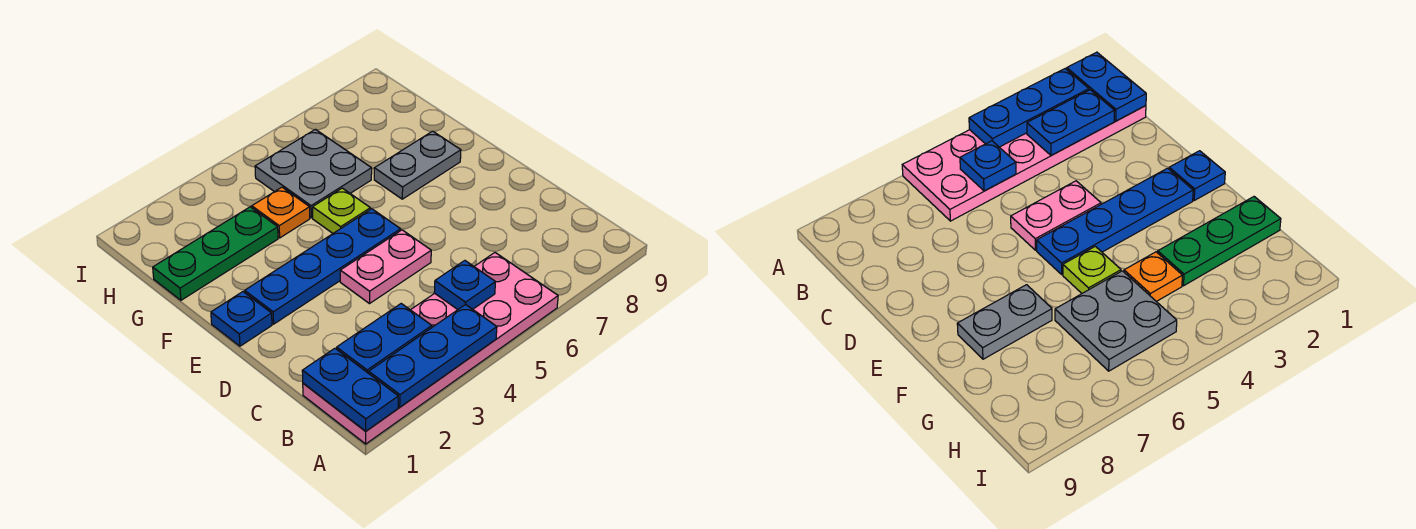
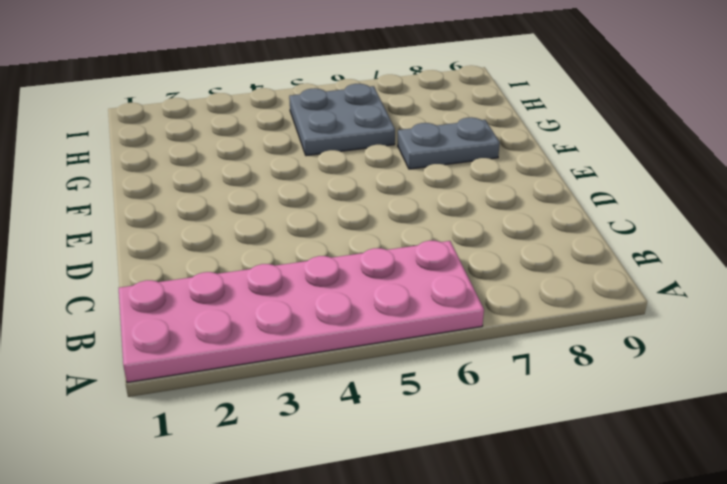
none -> pink 1x2 plate [340,230,431,304]
none -> blue 1x1 plate [211,292,272,346]
none -> blue 1x4 plate [245,209,401,324]

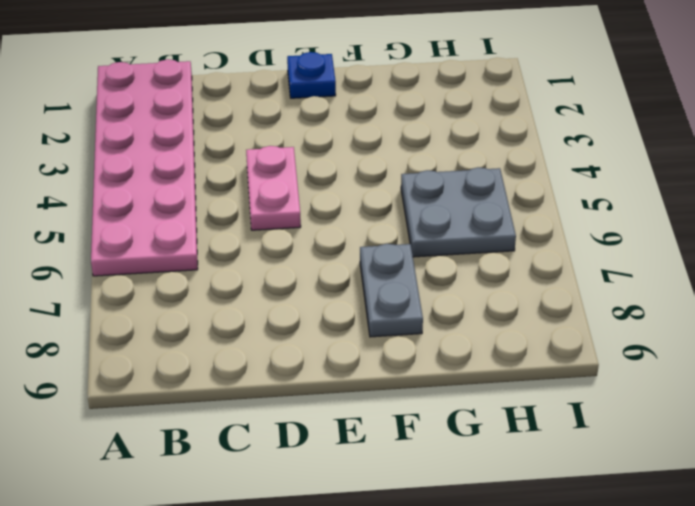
none -> blue 1x4 plate [245,209,401,324]
none -> lime 1x1 plate [313,188,370,233]
none -> green 1x3 plate [153,207,278,300]

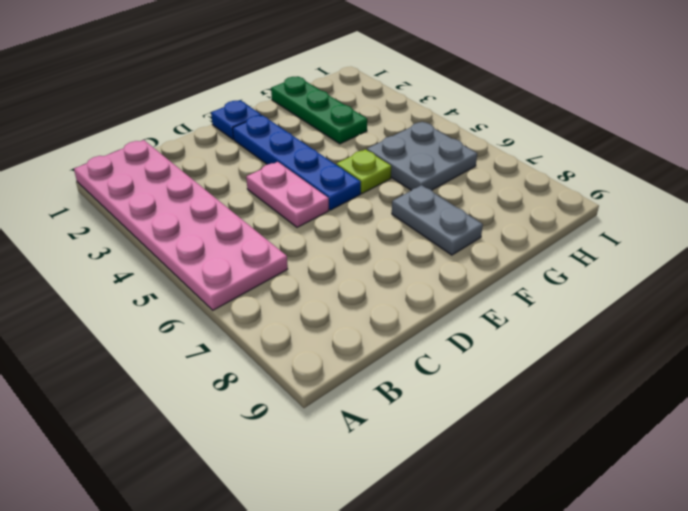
none -> orange 1x1 plate [252,187,310,238]
none -> blue 1x2 plate [302,348,398,431]
none -> blue 1x3 plate [369,304,497,407]

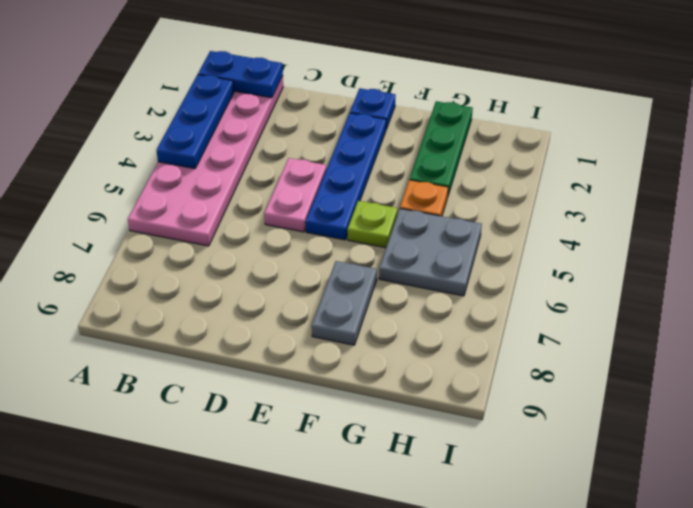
none -> blue 1x2 plate [337,304,432,373]
none -> blue 1x1 plate [434,261,495,310]

